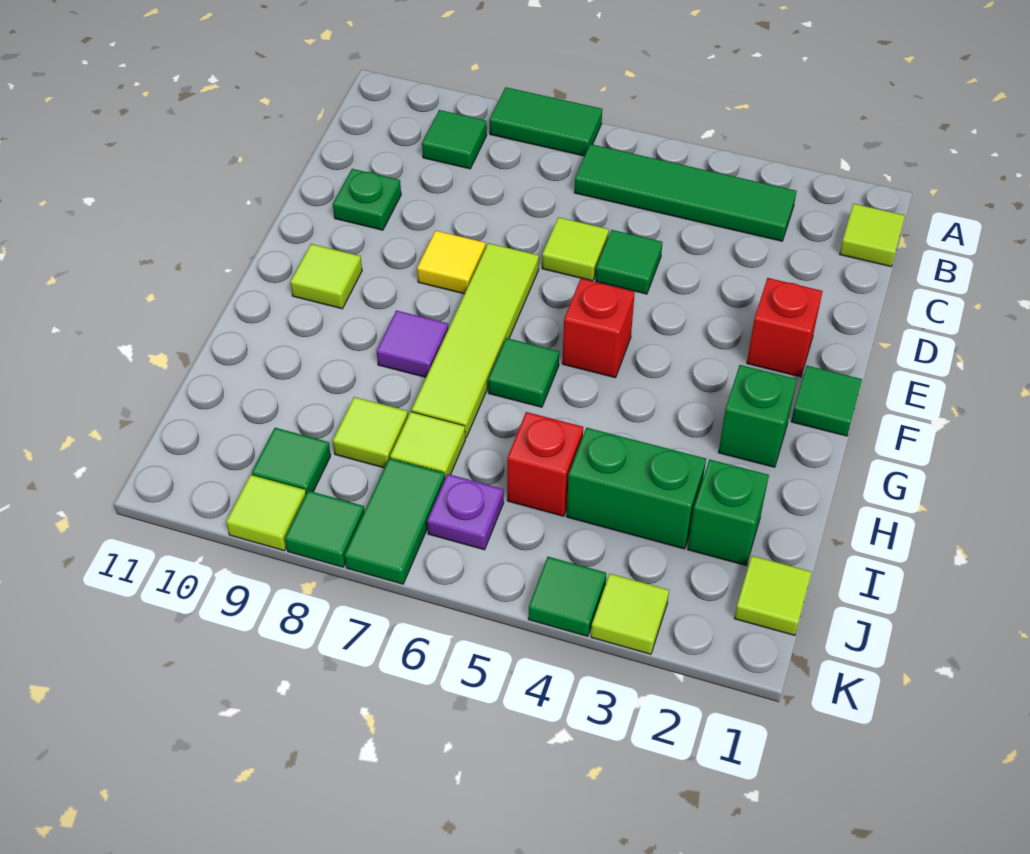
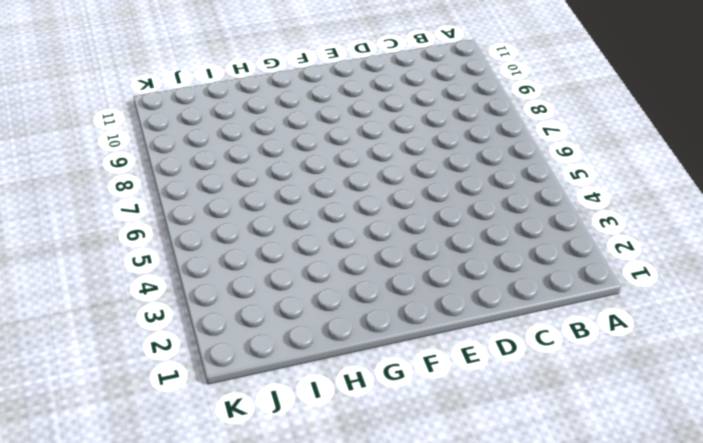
none -> green 1x2 tile [490,87,602,156]
none -> lime 1x1 tile [840,204,905,267]
none -> green 1x4 tile [575,144,797,241]

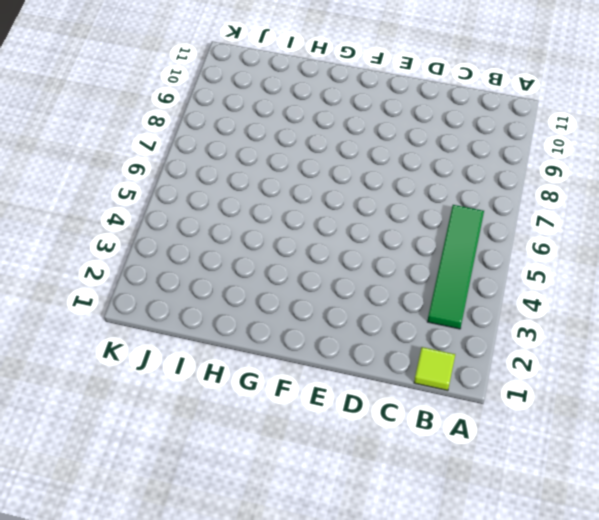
none -> green 1x2 tile [490,87,602,156]
none -> green 1x1 tile [422,110,487,169]
none -> green 1x1 tile [596,230,662,294]

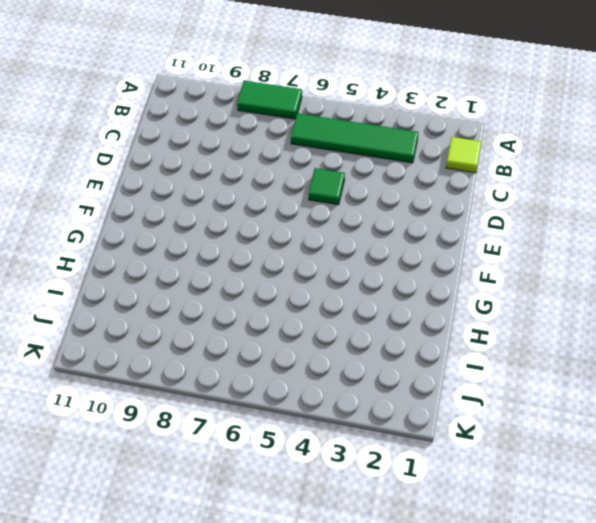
none -> green 1x1 tile [422,110,487,169]
none -> lime 1x1 tile [542,217,609,281]
none -> green 1x1 plate [333,169,401,230]

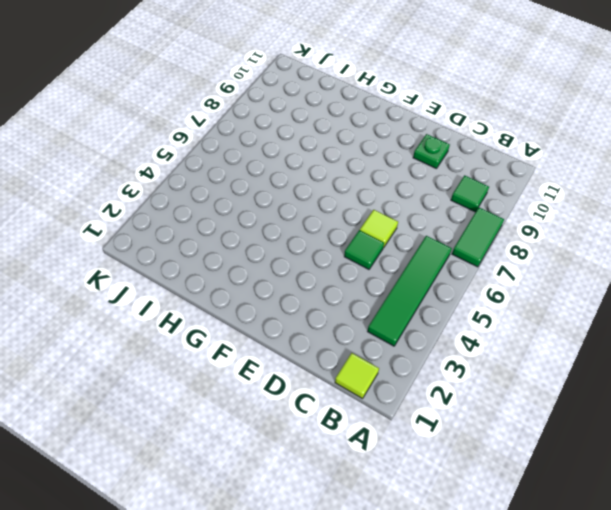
none -> red 1x1 brick [747,278,823,377]
none -> lime 1x4 tile [412,243,539,438]
none -> yellow 1x1 tile [417,231,486,294]

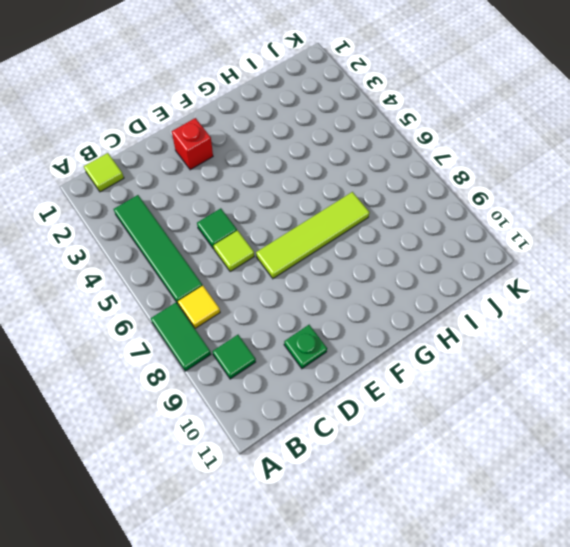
yellow 1x1 tile [178,286,220,328] -> yellow 1x1 tile moved to [417,231,486,294]
none -> green 1x1 tile [791,366,862,436]
none -> red 1x1 brick [562,279,635,378]
none -> lime 1x1 tile [290,244,362,309]

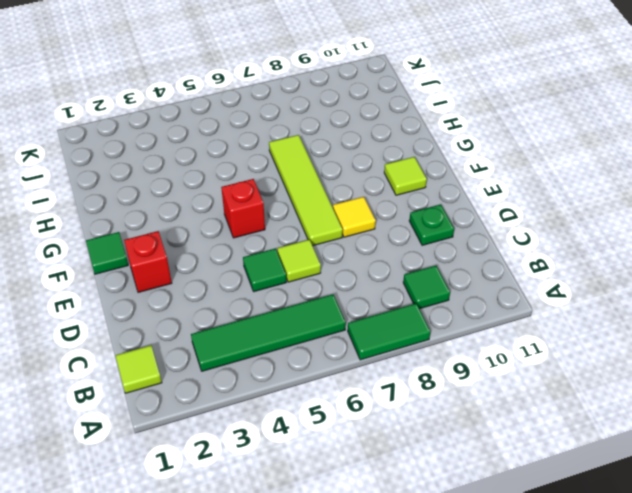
none -> green 1x1 brick [718,365,797,467]
none -> green 1x1 tile [488,338,559,407]
none -> purple 1x1 tile [377,310,448,377]

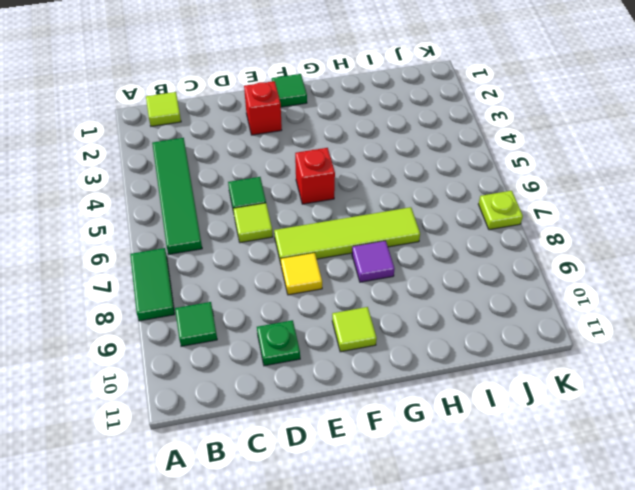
lime 1x1 plate [478,191,523,230] -> green 1x2 tile [345,458,445,584]
none -> green 1x1 brick [718,365,797,467]
none -> green 1x1 tile [488,338,559,407]
none -> green 1x1 brick [688,459,769,565]

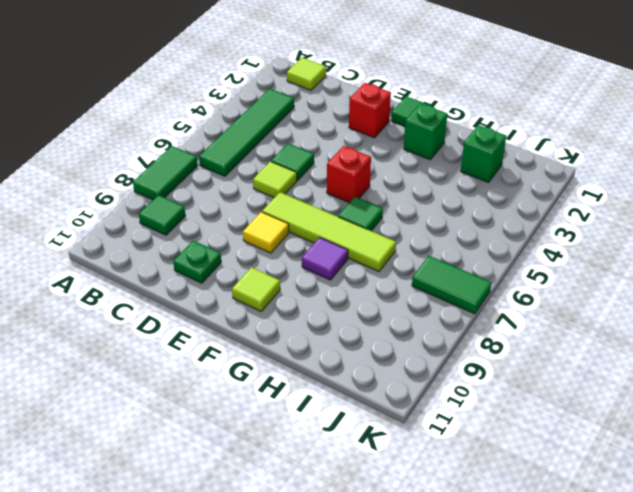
none -> green 1x2 brick [567,428,706,549]
none -> red 1x1 brick [507,412,583,516]
none -> lime 1x1 tile [390,412,465,478]

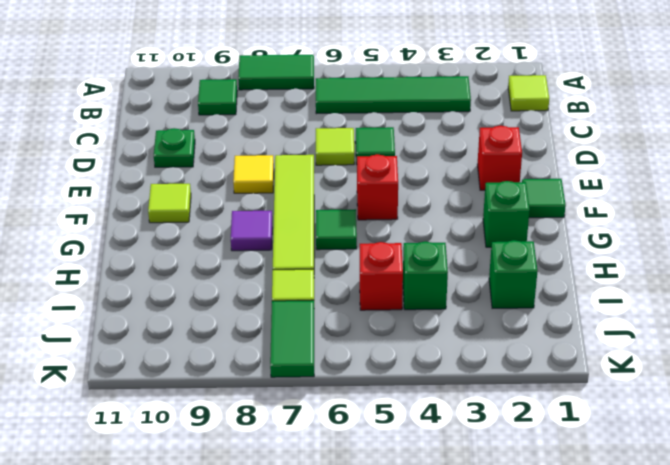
green 1x1 brick [403,241,448,310] -> green 1x2 brick [567,428,706,549]
none -> lime 1x1 tile [333,397,408,468]
none -> lime 1x1 tile [734,556,812,635]
none -> purple 1x1 plate [427,474,504,550]

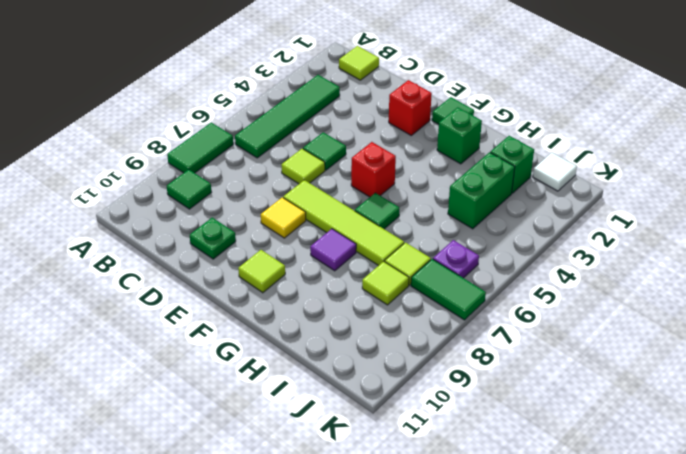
white 1x1 tile [533,153,577,191] -> lime 1x1 tile [734,556,812,635]
none -> red 1x1 brick [507,412,583,516]
none -> green 1x1 tile [252,428,331,494]
none -> lime 1x1 tile [591,574,669,654]

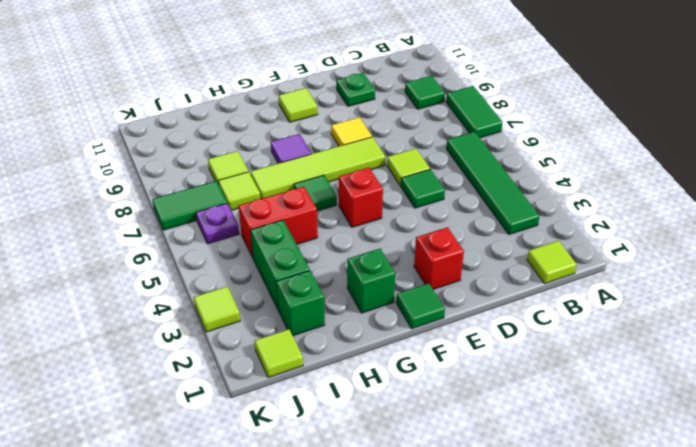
red 1x2 brick [238,187,318,257] -> red 1x1 brick [507,412,583,516]
none -> green 1x1 tile [252,428,331,494]
none -> green 1x1 tile [528,557,606,636]
none -> green 1x1 tile [285,491,364,567]

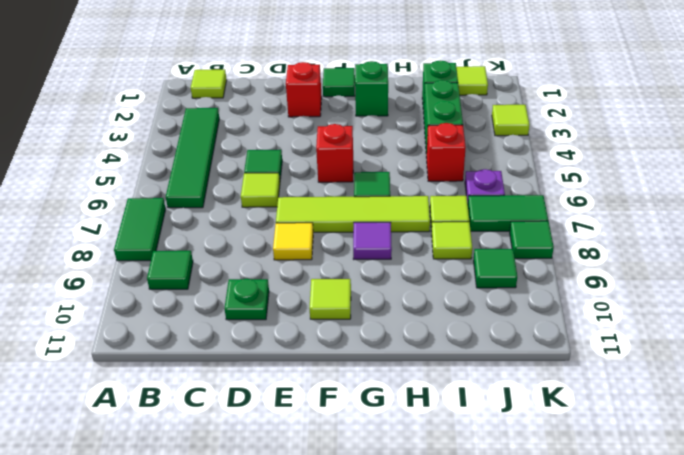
none -> green 1x1 tile [528,557,606,636]
none -> lime 1x1 tile [226,475,306,551]

